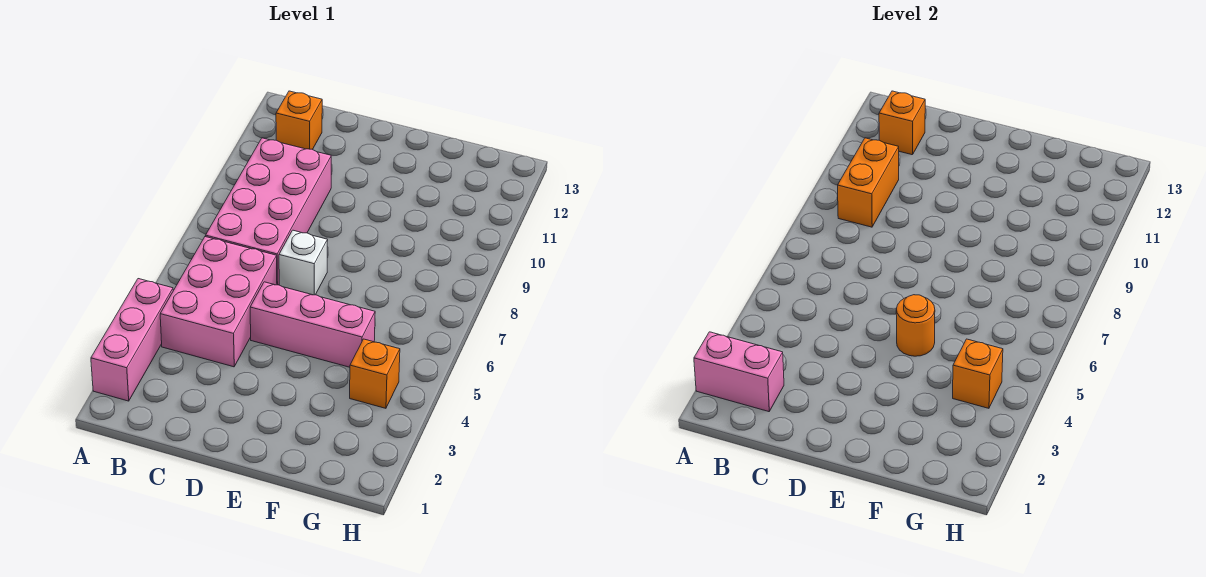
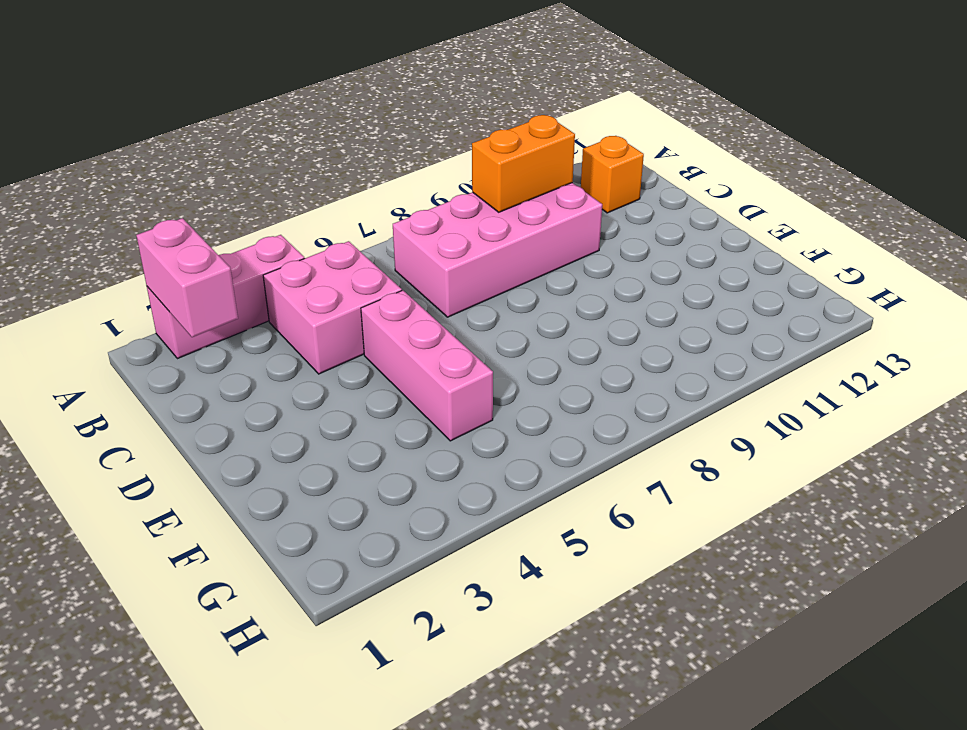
pink 2x2 brick [263,241,402,374] -> pink 2x3 brick [160,237,277,367]
none -> white 1x1 brick [279,230,328,295]
none -> orange 1x1 brick [350,339,400,408]
none -> orange 1x1 brick [879,91,925,155]

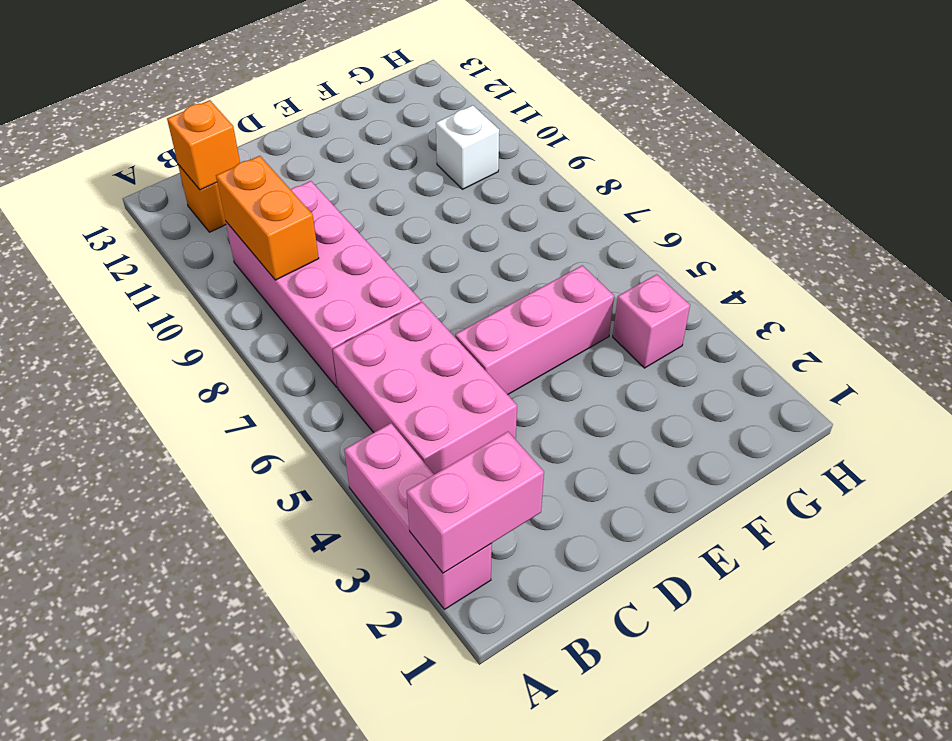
pink 1x1 brick [613,274,690,368] -> orange 1x1 brick [350,339,400,408]
white 1x1 brick [436,105,499,189] -> white 1x1 brick moved to [279,230,328,295]
none -> orange 1x1 round brick [896,295,935,356]
none -> orange 1x1 brick [953,339,1003,408]

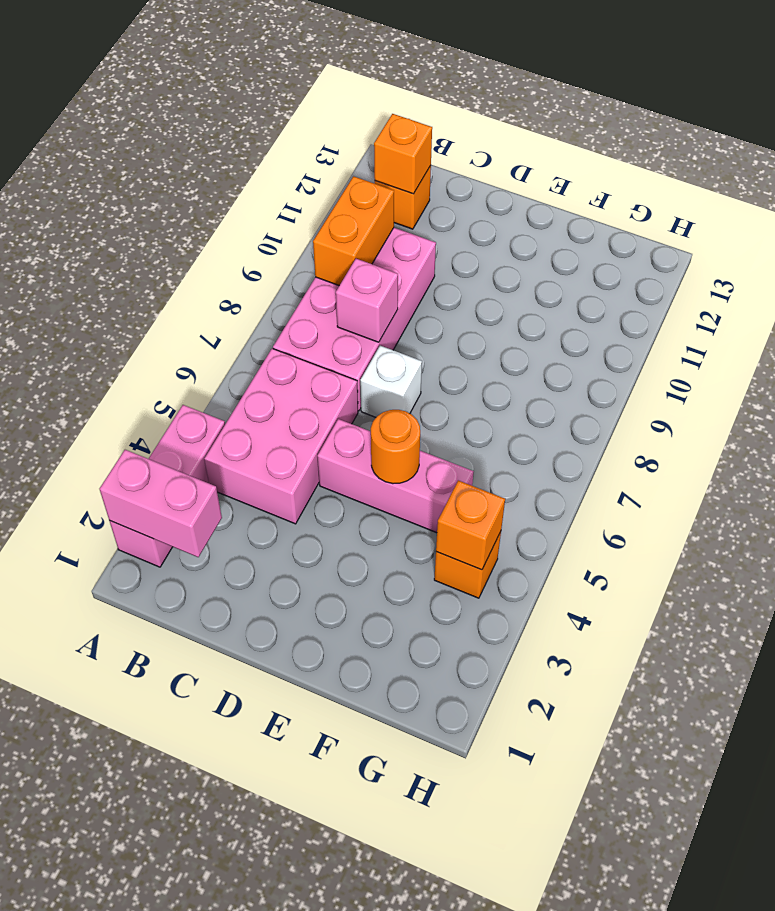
pink 1x1 brick [336,259,398,342] -> none

